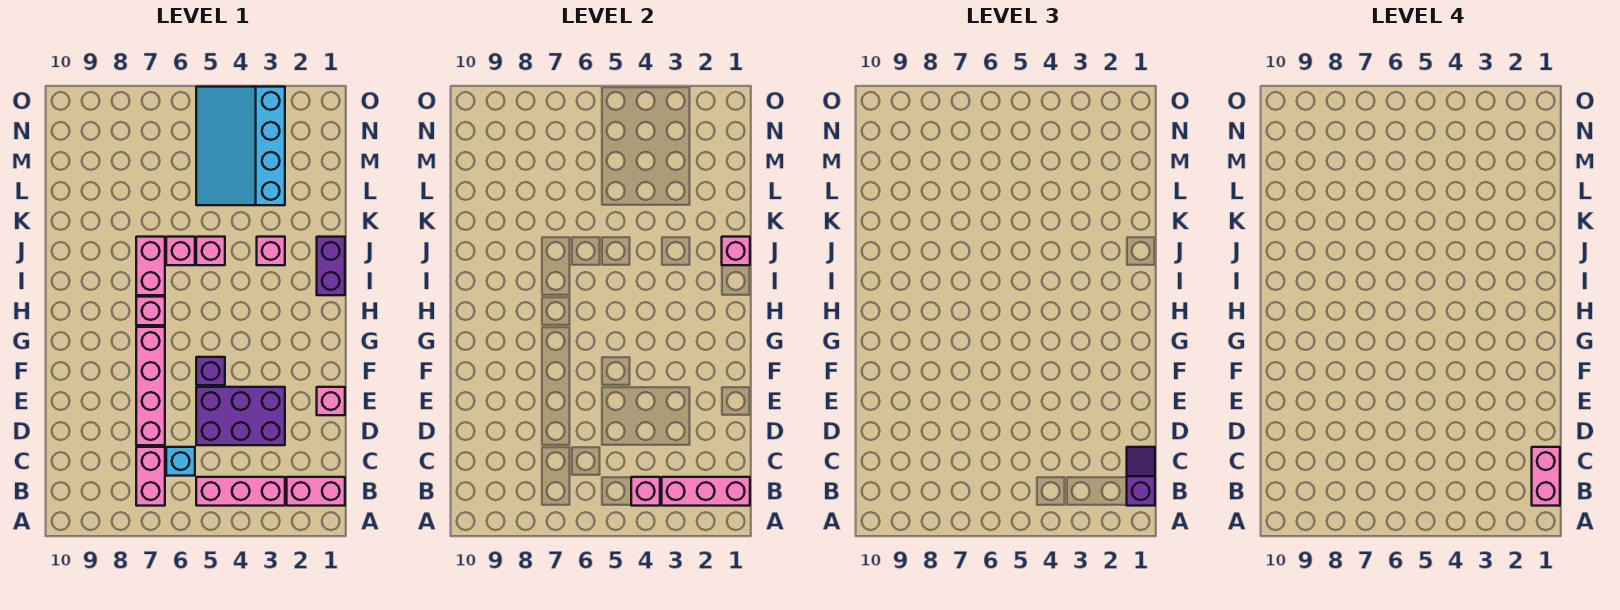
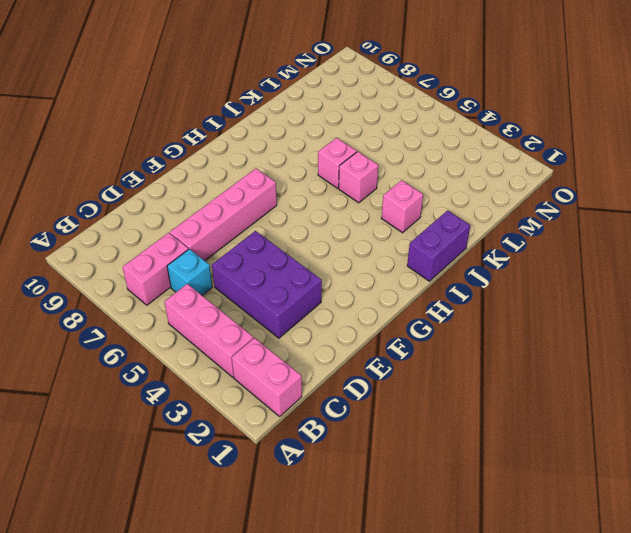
none -> pink 1x1 brick [317,387,345,415]
none -> purple 1x1 brick [196,357,225,385]
none -> pink 1x1 brick [136,297,165,325]

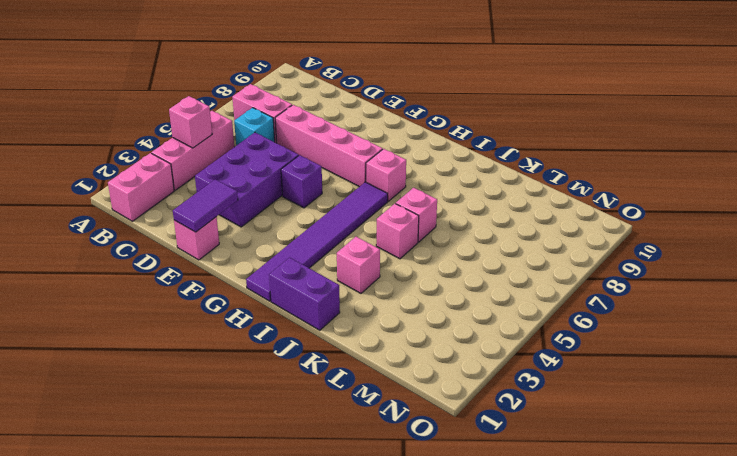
purple 1x2 tile [173,179,238,232] -> none
purple 1x6 tile [246,182,388,301] -> none
none -> pink 1x2 brick [136,237,165,295]
none -> cyan 3x4 slope [196,87,285,205]
none -> pink 1x3 brick [662,477,750,506]

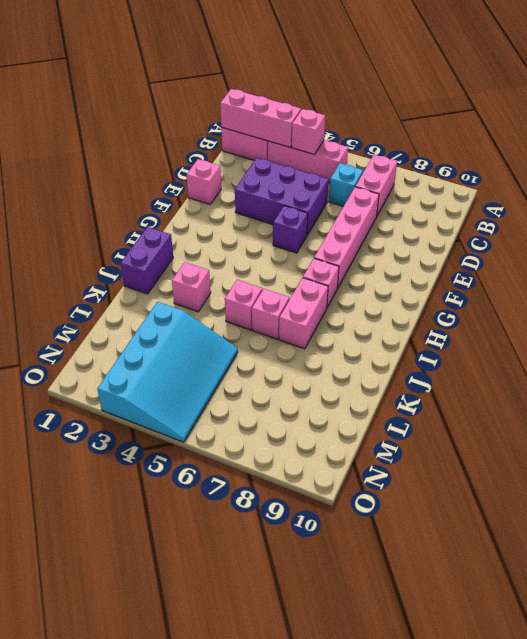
none -> pink 1x1 brick [722,237,750,265]
none -> purple 1x2 slope [1127,447,1155,506]
none -> pink 1x2 brick [1532,447,1560,506]

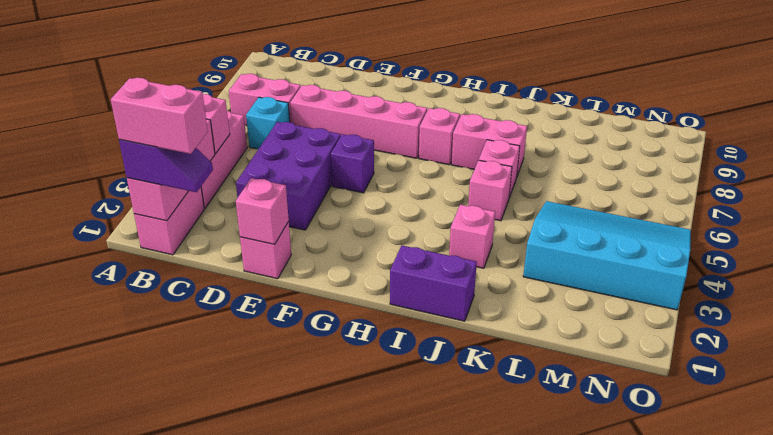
pink 1x1 brick [236,178,289,244] -> pink 1x1 brick moved to [722,237,750,265]

